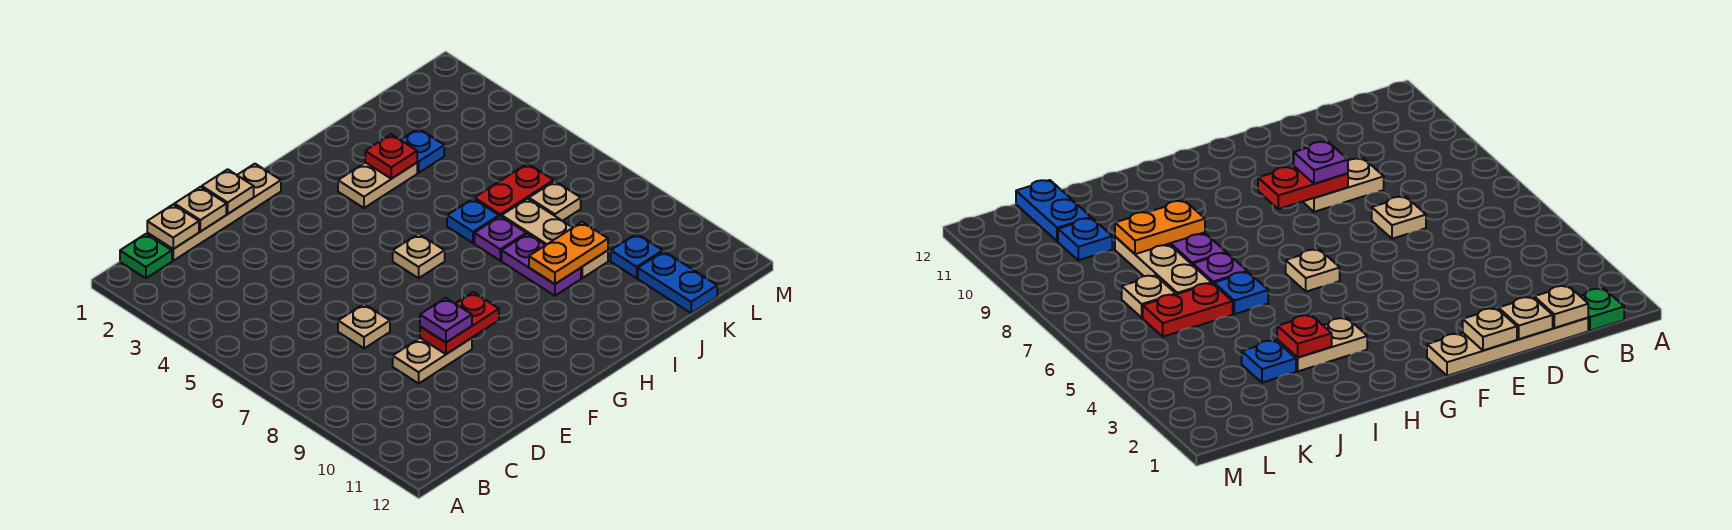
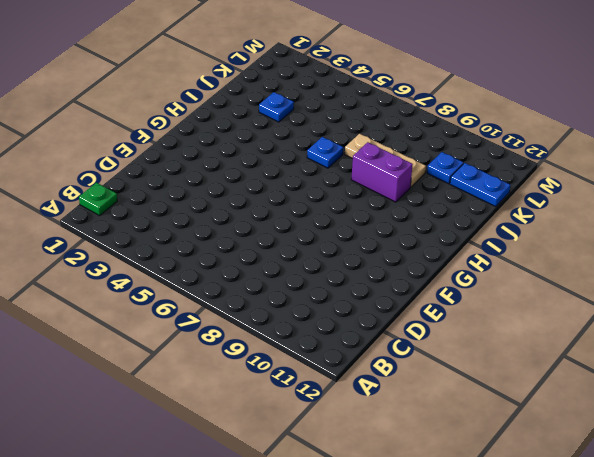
purple 1x2 brick [351,142,413,202] -> purple 1x2 plate [502,234,581,296]
none -> tan 1x4 plate [147,164,281,261]
none -> tan 1x1 plate [338,304,390,348]
none -> tan 1x2 plate [393,338,472,383]

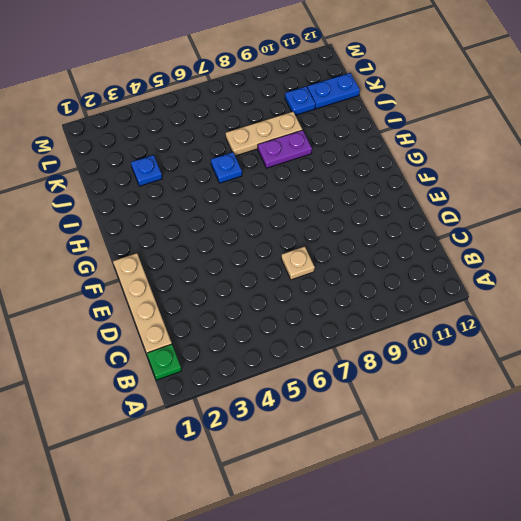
none -> tan 1x2 plate [393,338,472,383]
none -> tan 1x1 plate [393,234,445,278]
none -> tan 1x2 plate [338,162,417,208]

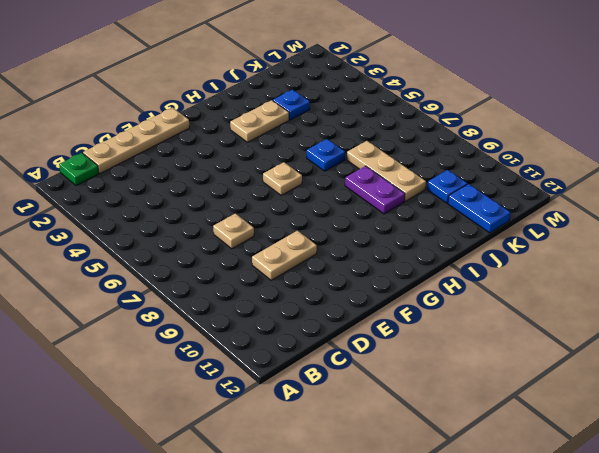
none -> purple 1x1 plate [474,216,526,261]
none -> red 1x2 plate [474,164,554,217]
none -> tan 1x1 plate [529,181,581,221]

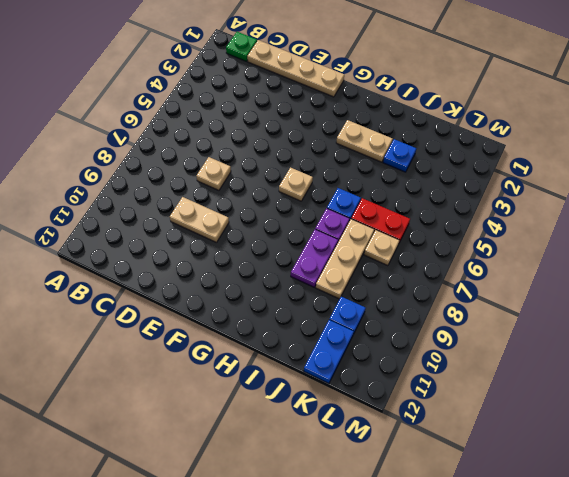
none -> tan 1x1 plate [147,205,199,249]
none -> tan 1x1 plate [174,187,226,231]
none -> tan 1x1 plate [202,169,254,214]

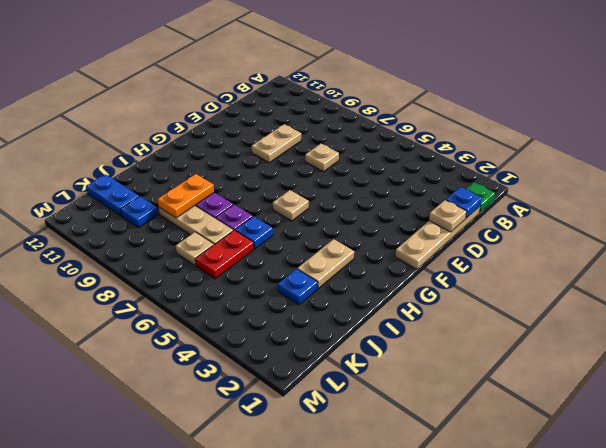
blue 1x1 plate [446,187,482,218] -> tan 1x1 plate [147,205,199,249]
none -> tan 1x1 plate [202,169,254,214]
none -> red 1x2 plate [420,292,499,354]
none -> red 1x1 plate [365,134,417,179]

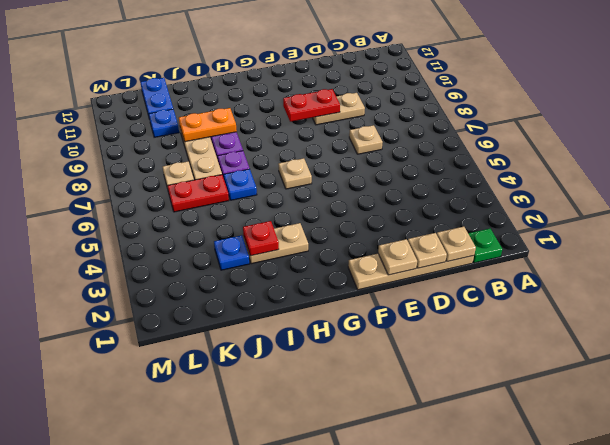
none -> purple 1x1 plate [420,298,472,342]

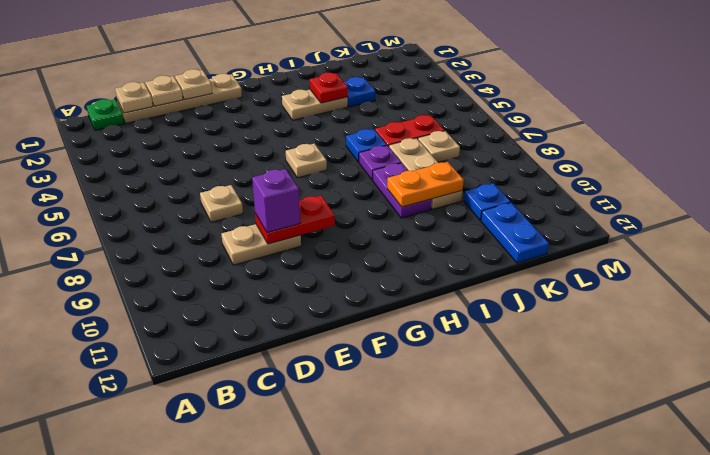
purple 1x1 brick [252,169,300,233] -> purple 1x1 plate [420,298,472,342]

